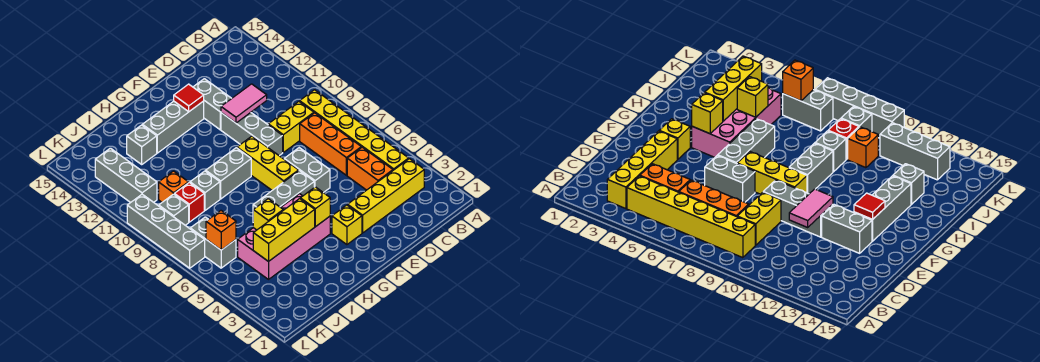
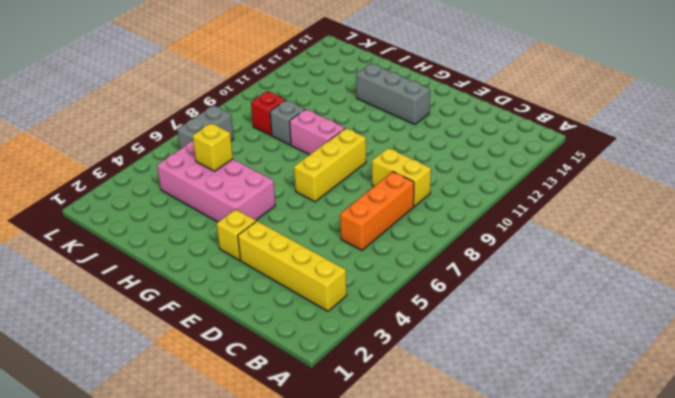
pink 1x2 brick [289,109,345,155] -> grey 1x2 brick [206,148,251,199]
none -> yellow 1x6 brick [300,90,409,170]
none -> orange 1x2 brick [347,147,393,190]
none -> grey 1x2 brick [284,148,330,193]

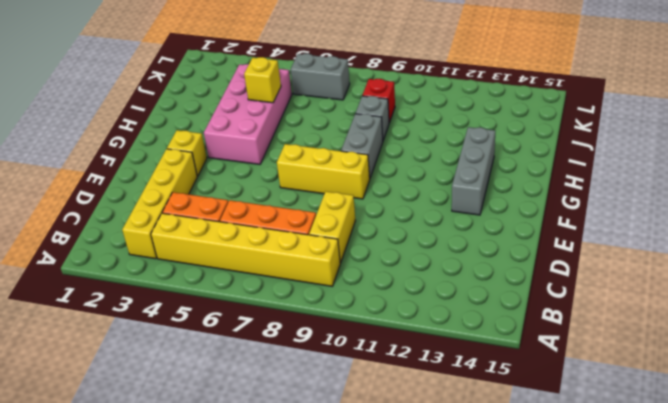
none -> grey 1x2 brick [284,148,330,193]
none -> grey 1x3 brick [221,113,283,156]
none -> grey 1x2 brick [193,79,232,130]

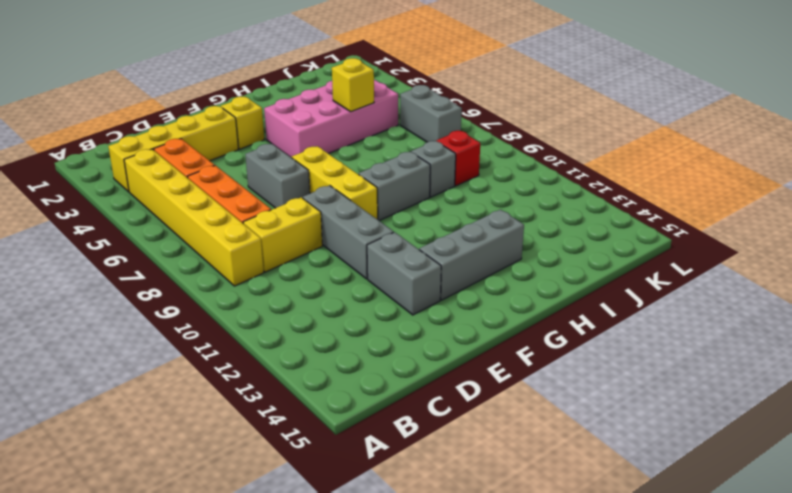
none -> grey 1x3 brick [253,171,314,210]
none -> grey 1x1 brick [127,125,157,164]
none -> orange 1x1 brick [159,171,189,202]

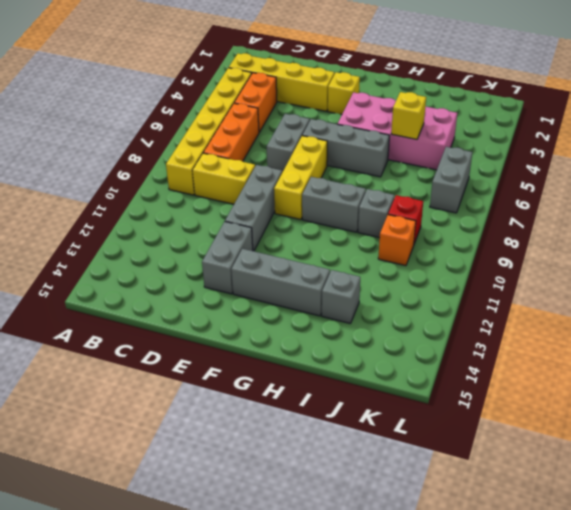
none -> grey 1x1 brick [159,194,189,225]
none -> grey 1x3 brick [95,148,157,203]
none -> grey 1x4 brick [127,194,205,268]

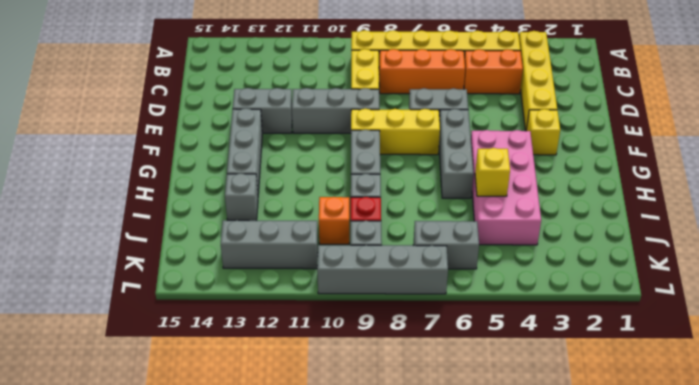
none -> pink 1x2 tile [221,84,267,123]
none -> red 1x1 tile [174,84,204,112]
none -> yellow 1x1 brick [300,187,330,227]

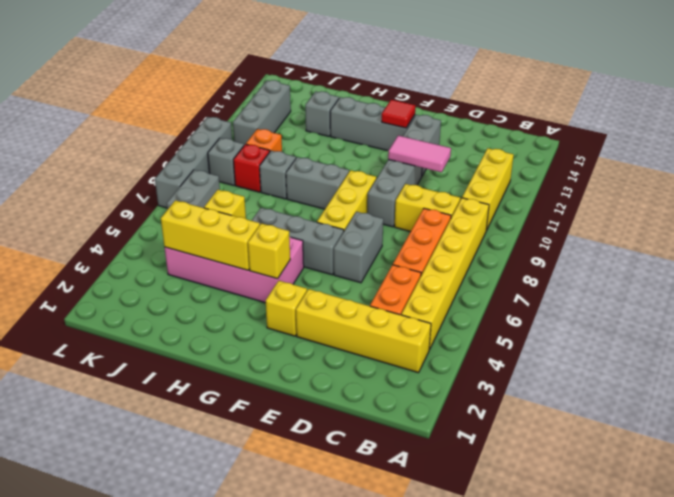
yellow 1x3 brick [462,148,514,231] -> none
none -> orange 1x1 brick [206,211,236,250]

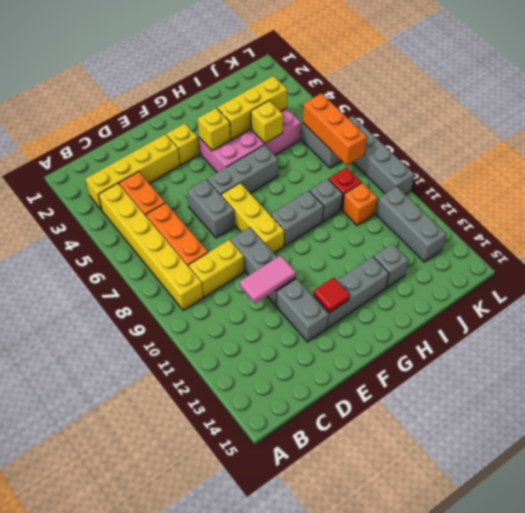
orange 1x3 brick [303,93,367,165] -> orange 1x1 brick [206,211,236,250]
none -> grey 1x1 brick [159,194,189,225]

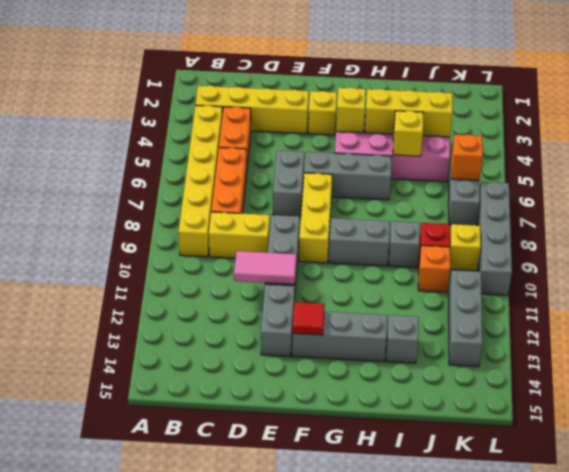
yellow 1x1 brick [450,224,481,271] -> grey 1x1 brick [159,194,189,225]

